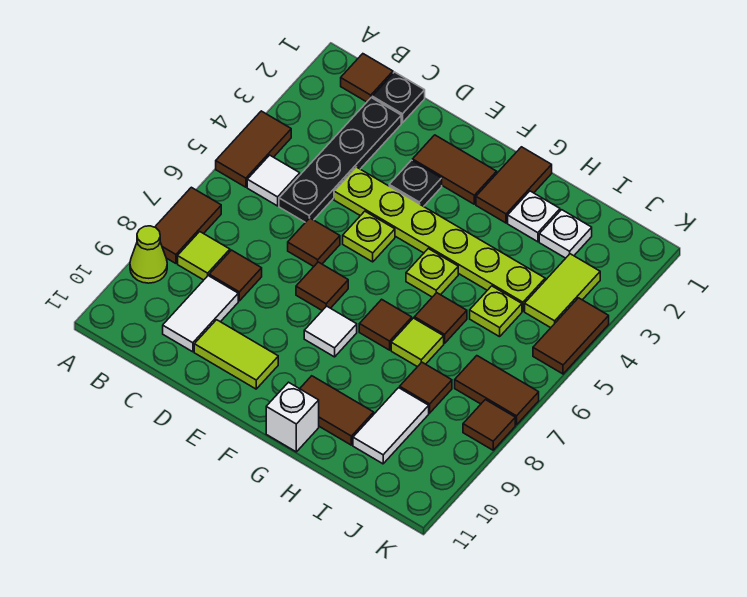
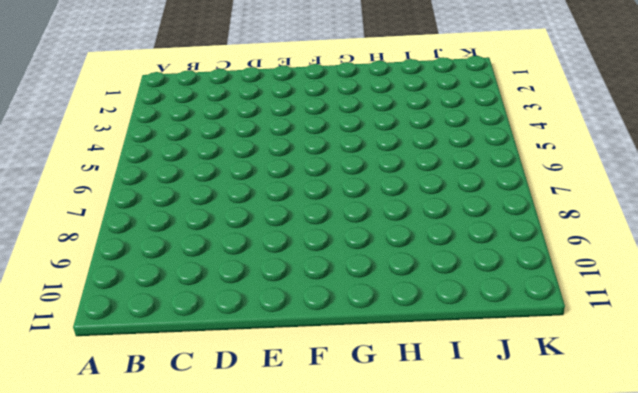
none -> brown 1x2 tile [216,111,291,187]
none -> brown 1x2 tile [155,187,221,263]
none -> lime 1x1 cone [130,226,167,283]
none -> brown 1x1 tile [341,54,393,102]

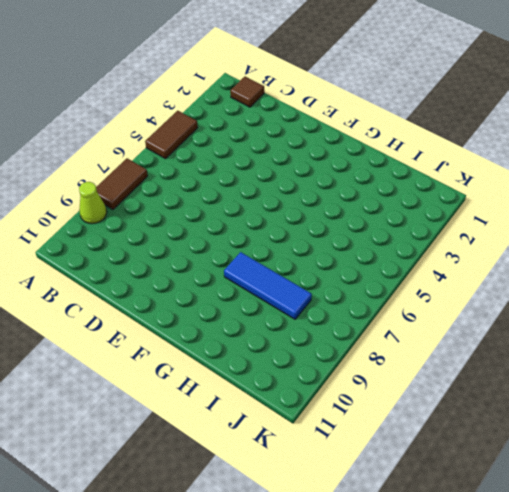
blue 1x3 tile [224,252,312,319] -> brown 1x1 tile [400,362,452,413]
none -> white 1x1 tile [247,155,300,206]
none -> lime 1x1 tile [178,232,230,280]
none -> black 1x1 plate [372,72,425,123]
none -> black 1x4 plate [279,98,401,222]

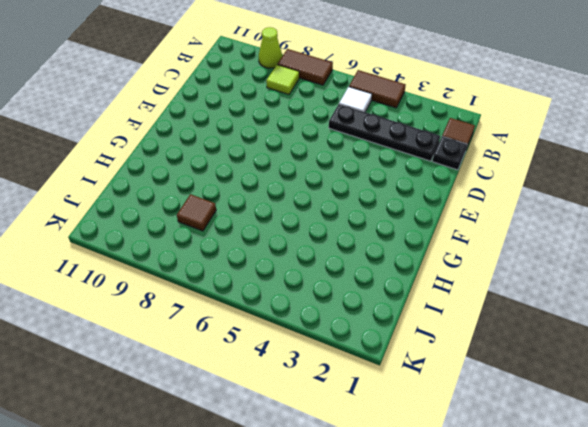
none -> brown 1x1 tile [209,250,262,301]
none -> white 1x2 tile [163,276,238,352]
none -> lime 1x6 plate [334,167,545,311]
none -> brown 1x1 tile [288,218,340,266]

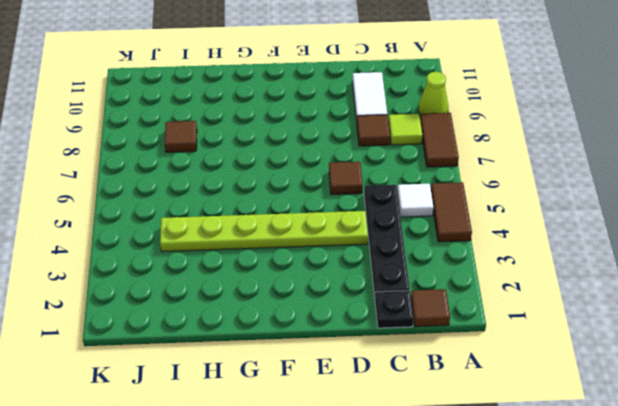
none -> lime 1x2 tile [194,320,278,389]
none -> brown 1x2 tile [412,135,497,204]
none -> black 1x1 plate [389,160,442,206]
none -> lime 1x1 plate [343,211,395,262]

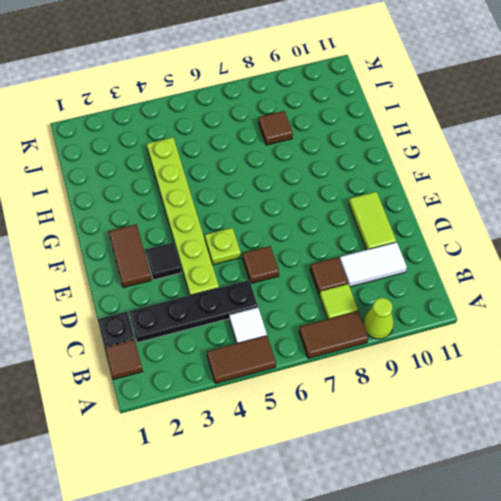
black 1x1 tile [145,243,181,280] -> black 1x1 plate [389,160,442,206]
none -> brown 1x1 tile [296,262,348,311]
none -> white 1x1 tile [304,306,357,357]
none -> brown 1x2 tile [476,147,552,223]
none -> lime 1x1 plate [406,249,458,297]

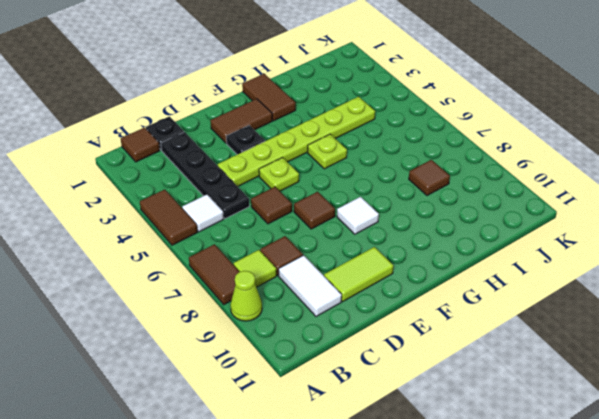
none -> brown 1x1 tile [359,299,412,350]
none -> brown 1x2 tile [300,376,374,445]
none -> white 1x1 brick [266,382,319,452]
none -> white 1x1 plate [508,191,560,242]

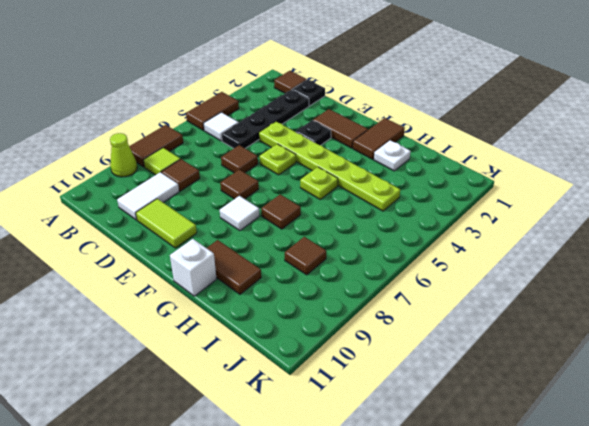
none -> brown 1x1 tile [414,293,467,343]
none -> lime 1x1 tile [391,318,444,367]
none -> white 1x1 plate [539,210,592,258]
none -> lime 1x1 plate [470,286,522,337]

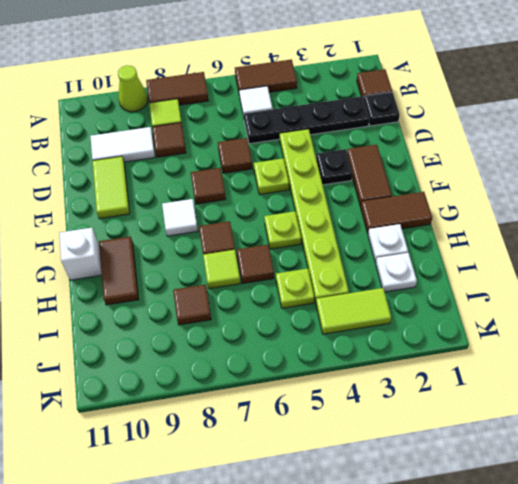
none -> white 1x2 tile [353,388,429,464]
none -> brown 1x2 tile [455,356,539,425]
none -> brown 1x2 tile [533,298,609,374]
none -> brown 1x1 tile [463,400,515,450]

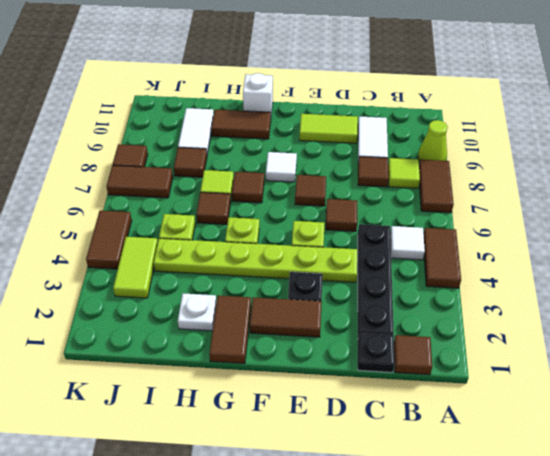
none -> white 1x1 plate [539,210,592,258]

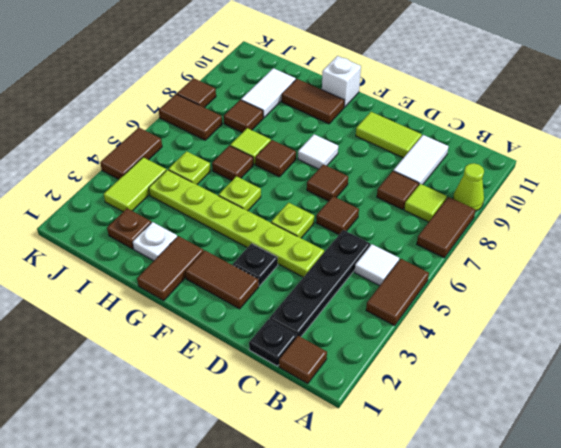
brown 1x1 plate [107,208,151,249] -> white 1x1 plate [539,210,592,258]

